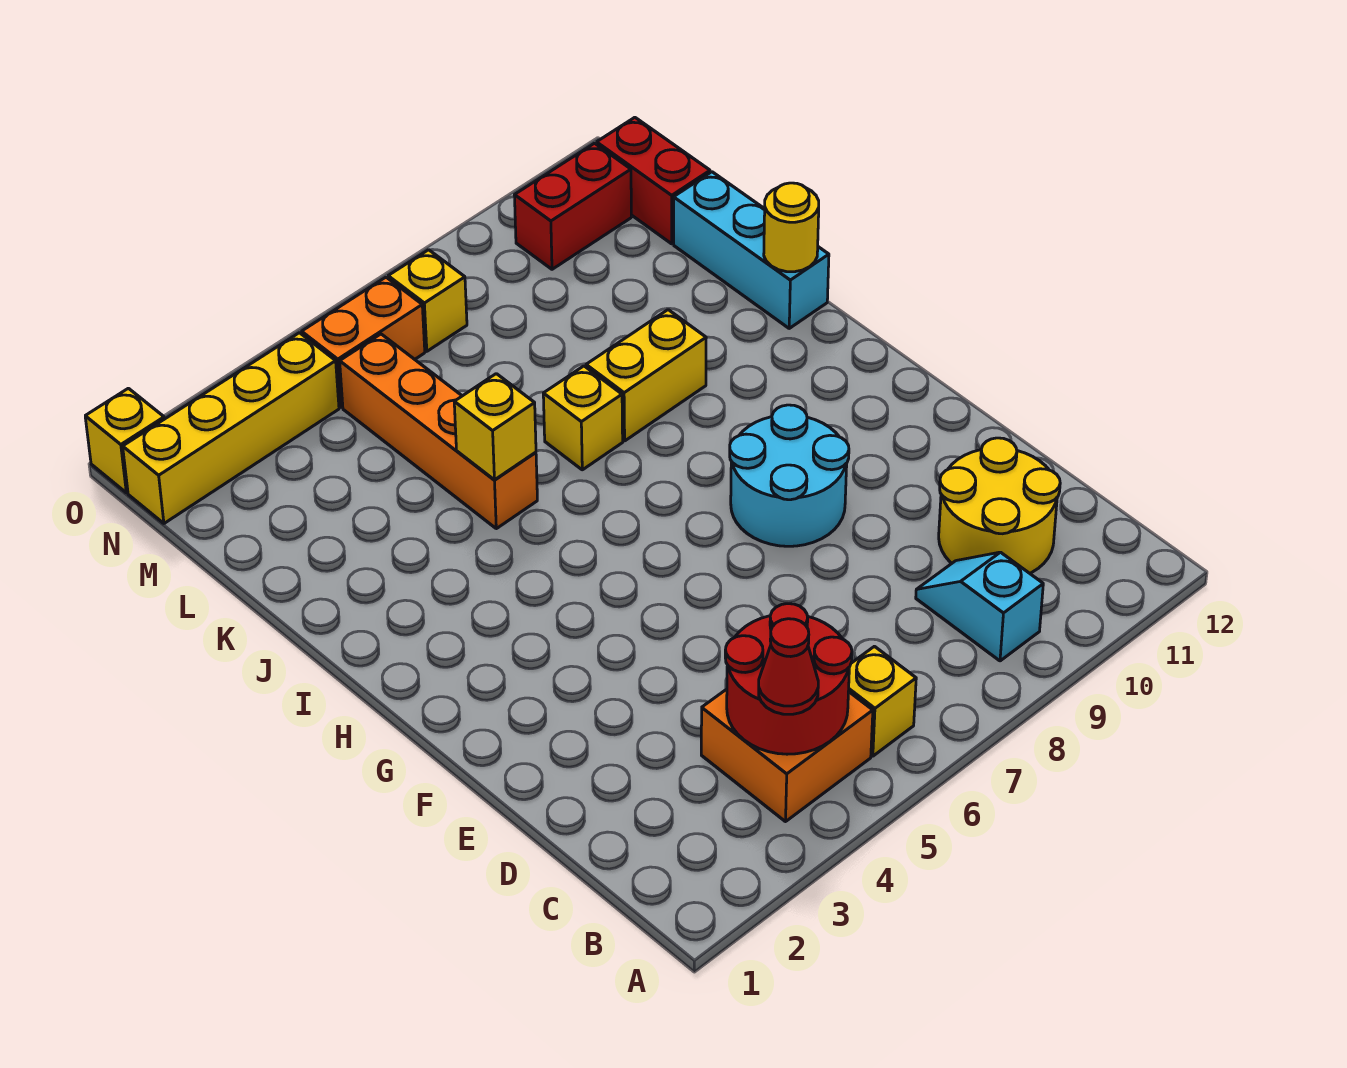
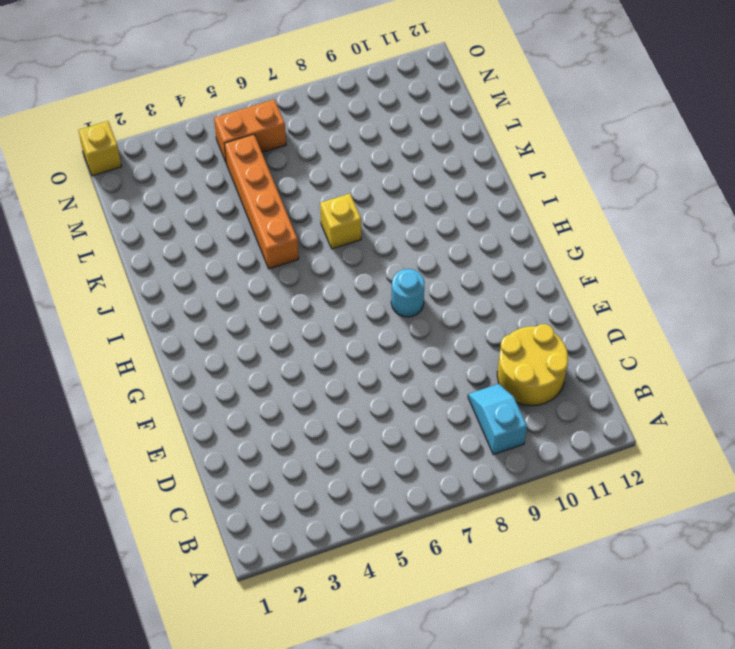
cyan 1x1 round brick [391,269,425,317] -> cyan 2x2 round brick [730,405,849,546]
none -> orange 2x2 brick [701,689,873,822]
none -> yellow 1x1 brick [849,646,916,756]
none -> yellow 1x2 brick [586,310,706,441]

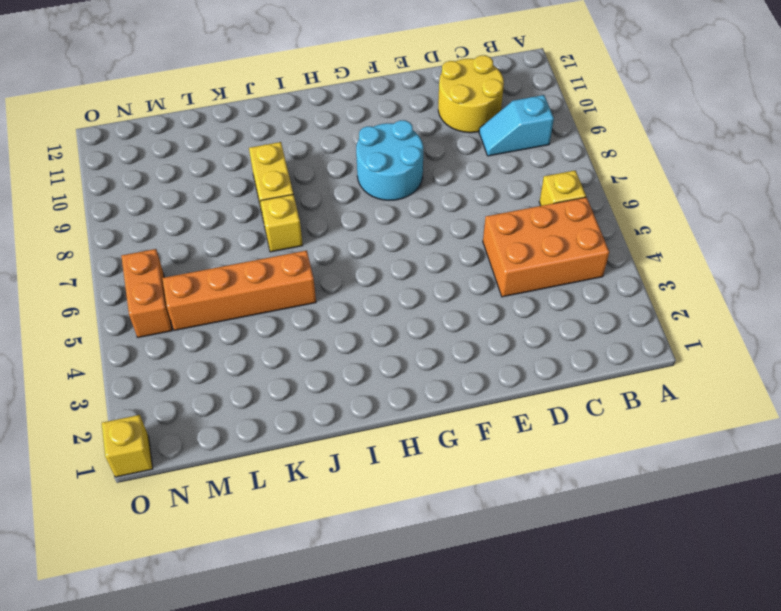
orange 2x3 brick [483,197,609,297] -> orange 2x2 brick [701,689,873,822]
none -> cyan 1x3 brick [674,172,829,328]
none -> red 1x2 brick [597,117,710,244]
none -> yellow 1x4 brick [123,333,339,523]

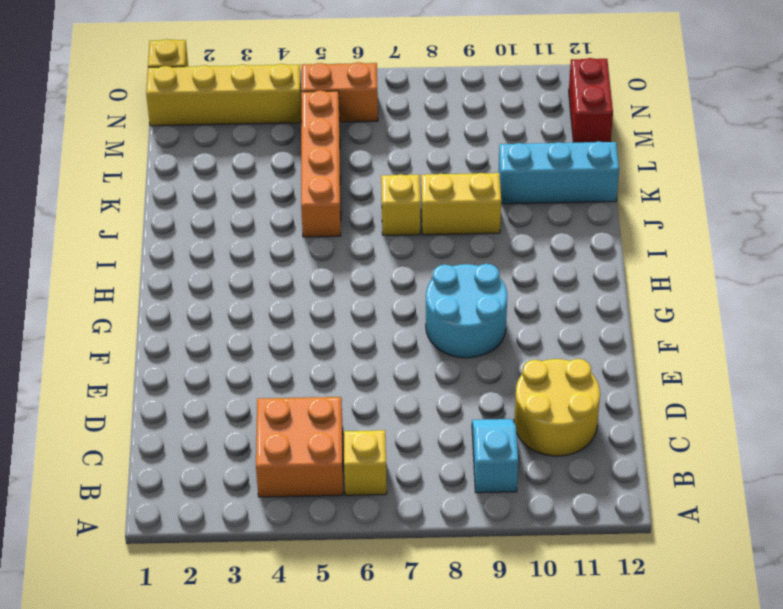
cyan 1x3 brick [498,141,619,204] -> cyan 1x3 brick turned to [674,172,829,328]
none -> yellow 1x1 brick [388,250,467,351]
none -> red 1x2 brick [514,143,631,269]
none -> red 2x2 round brick [725,604,852,754]

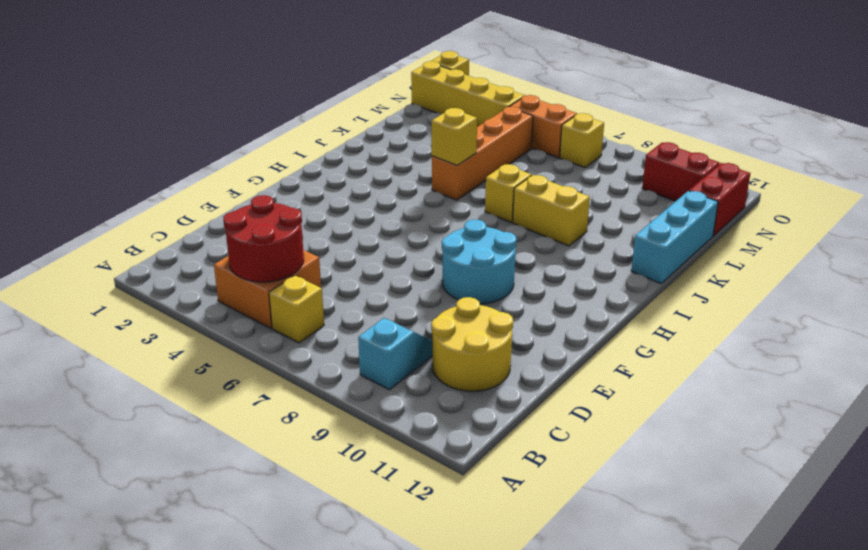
none -> yellow 1x1 round brick [764,183,819,272]
none -> red 1x1 cone [759,619,818,714]

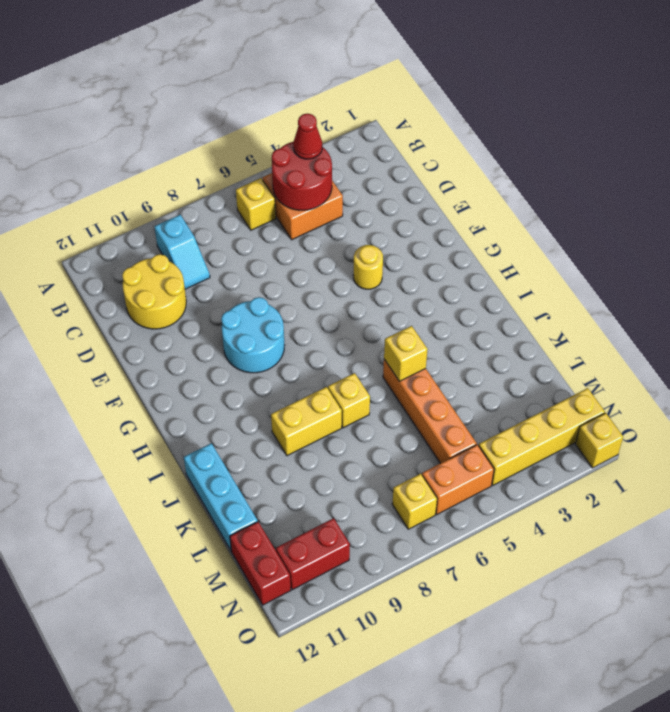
yellow 1x1 round brick [353,245,383,289] -> yellow 1x1 round brick moved to [764,183,819,272]

